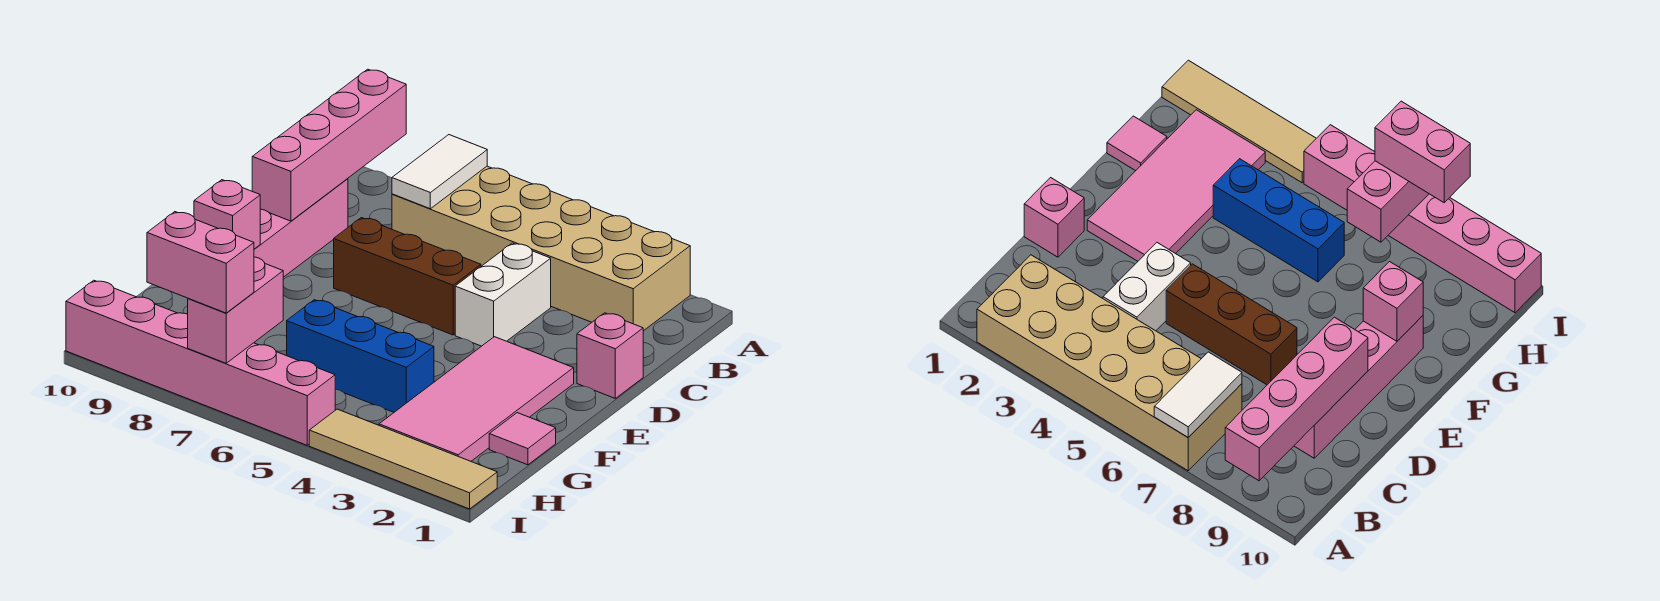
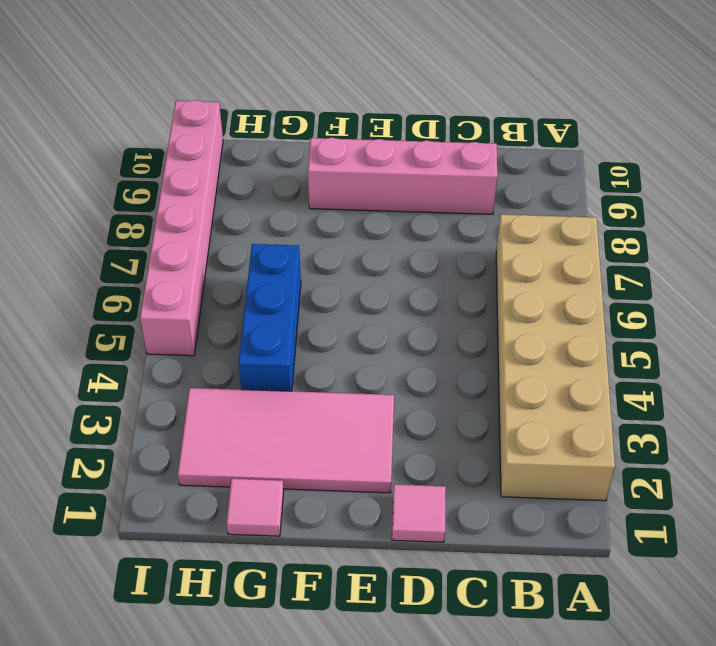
pink 1x1 tile [392,484,446,542] -> pink 1x1 brick [577,313,643,398]
none -> white 1x2 brick [455,243,551,346]
none -> brown 1x3 brick [334,218,481,335]
none -> tan 1x4 tile [309,409,497,509]

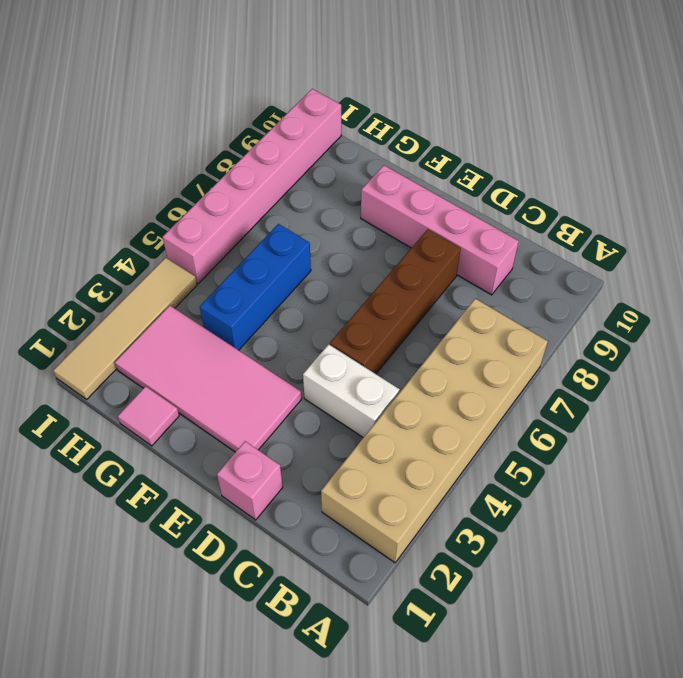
brown 1x4 brick [330,229,461,374] -> brown 1x3 brick [334,218,481,335]
none -> white 1x2 tile [392,135,487,209]
none -> pink 1x4 brick [252,69,406,221]
none -> pink 1x1 brick [194,180,260,249]

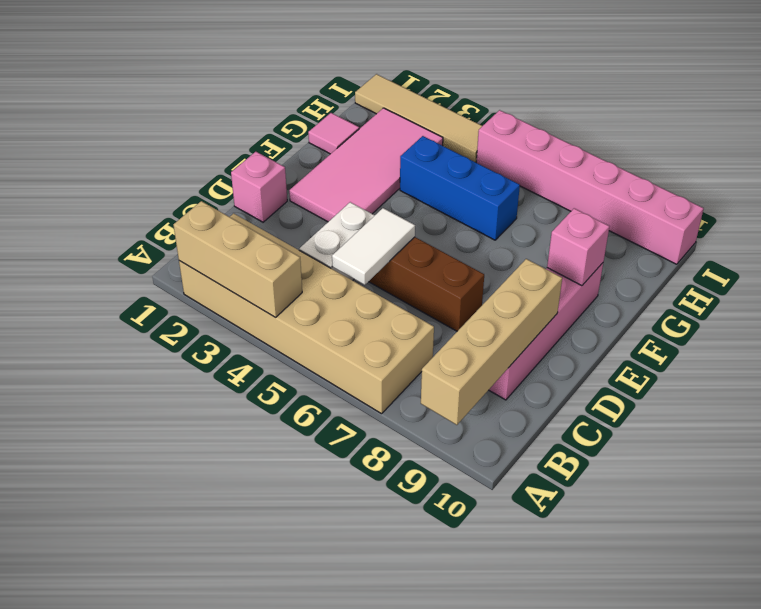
tan 1x3 brick [174,201,302,317] -> none
tan 1x4 brick [421,259,562,425] -> pink 1x4 brick [252,69,406,221]
white 1x2 tile [332,208,415,285] -> white 1x2 tile moved to [392,135,487,209]
none -> pink 1x2 brick [188,257,283,363]
none -> pink 1x2 brick [147,212,254,313]

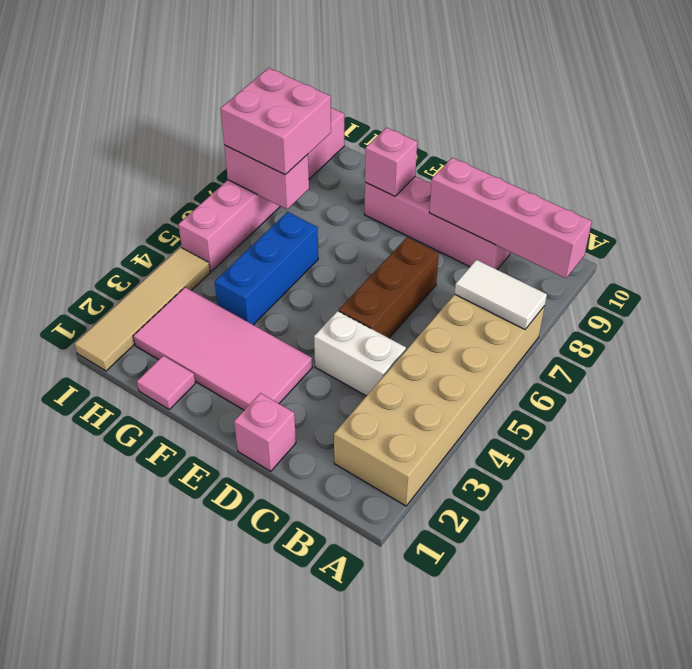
pink 2x2 brick [220,68,331,175] -> pink 1x2 brick [147,212,254,313]

